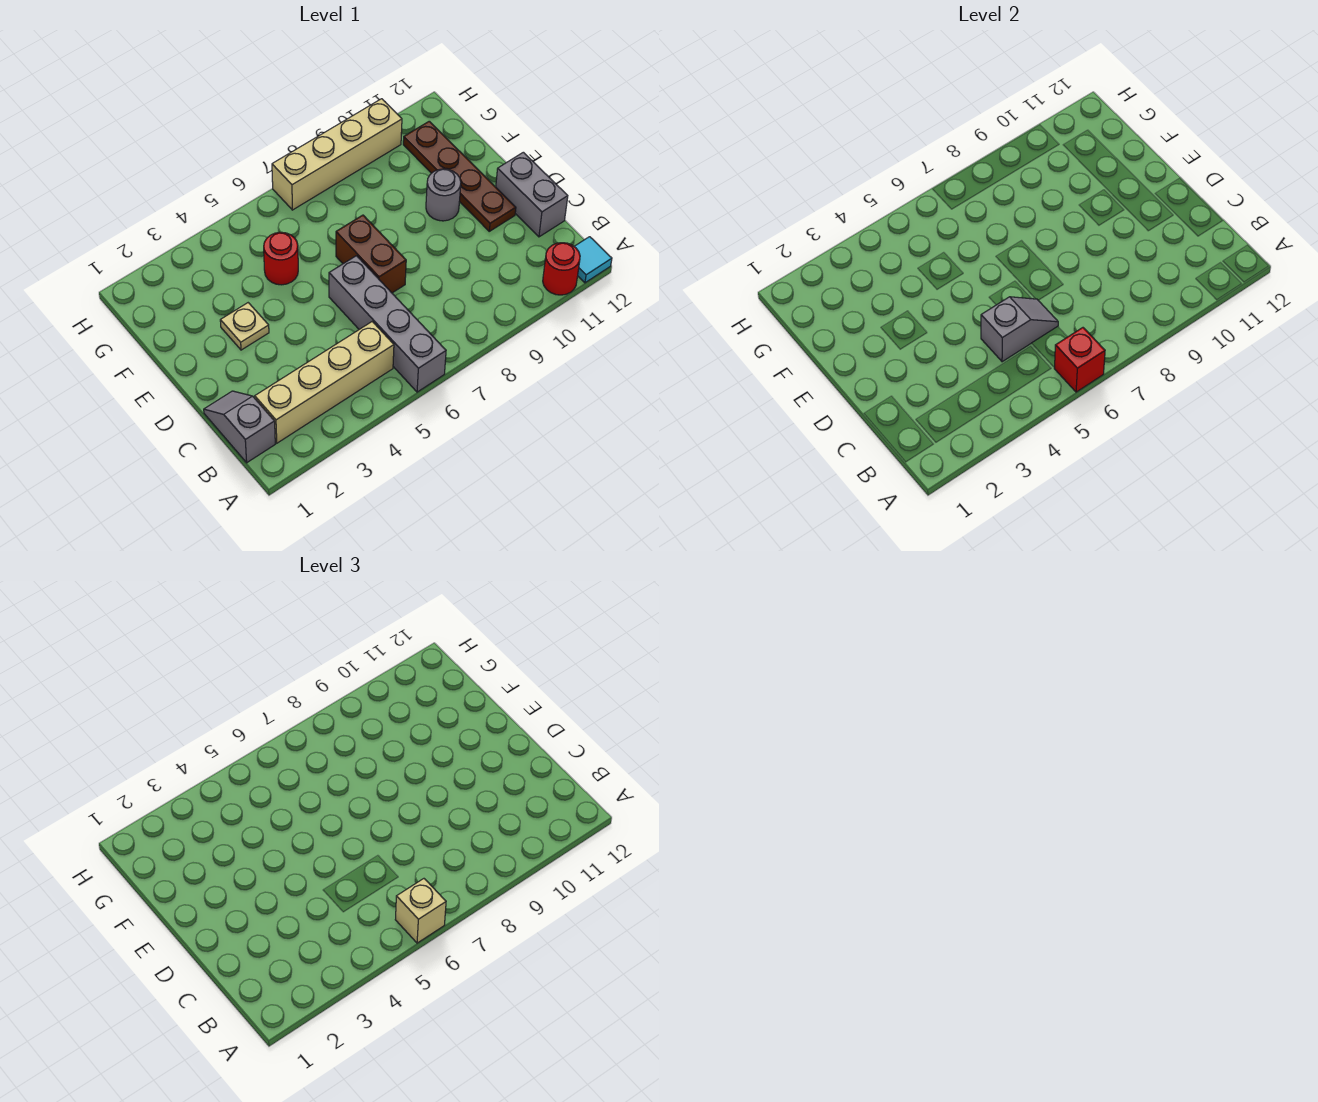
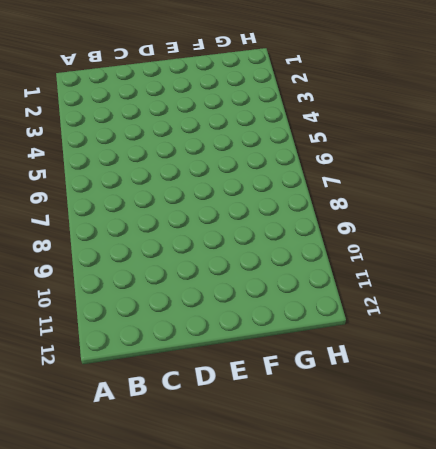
none -> grey 1x4 brick [329,256,446,392]
none -> red 1x1 round brick [543,243,580,295]
none -> cyan 1x1 tile [574,237,612,283]

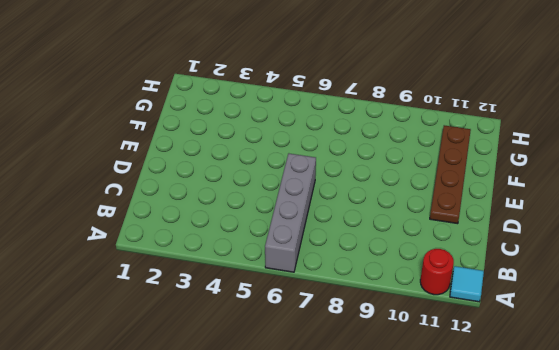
none -> grey 1x2 slope [204,391,275,463]
none -> tan 1x4 brick [255,322,394,443]
none -> grey 1x2 brick [496,152,568,237]

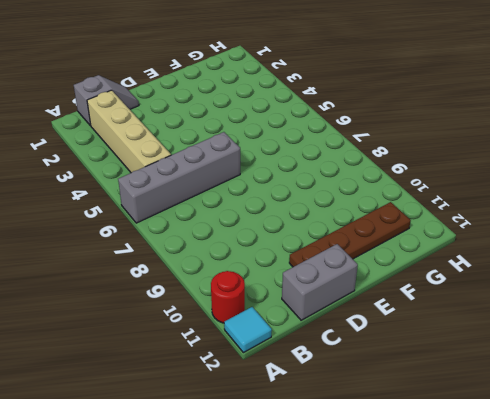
none -> brown 1x2 brick [336,215,406,293]
none -> tan 1x1 plate [220,303,269,350]
none -> grey 1x1 round brick [426,169,461,221]

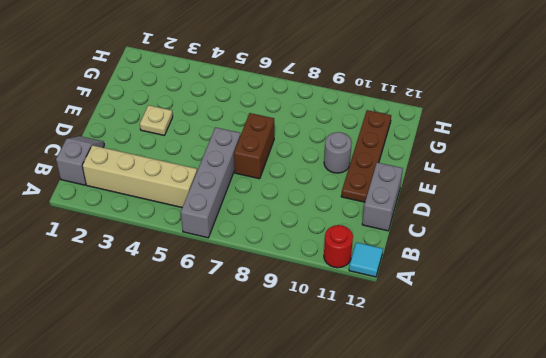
none -> red 1x1 round brick [264,232,298,285]
none -> tan 1x4 brick [272,99,402,210]
none -> red 1x1 brick [1054,328,1105,392]

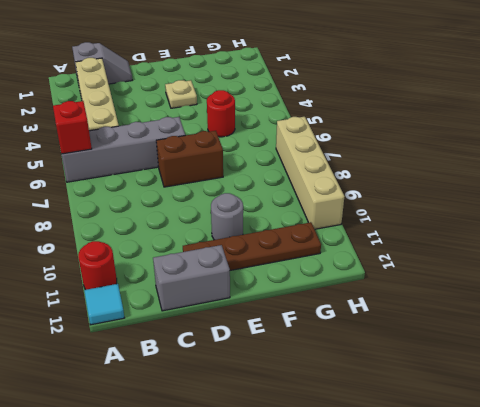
none -> grey 1x2 slope [981,297,1058,362]
none -> tan 1x1 brick [395,879,446,943]

